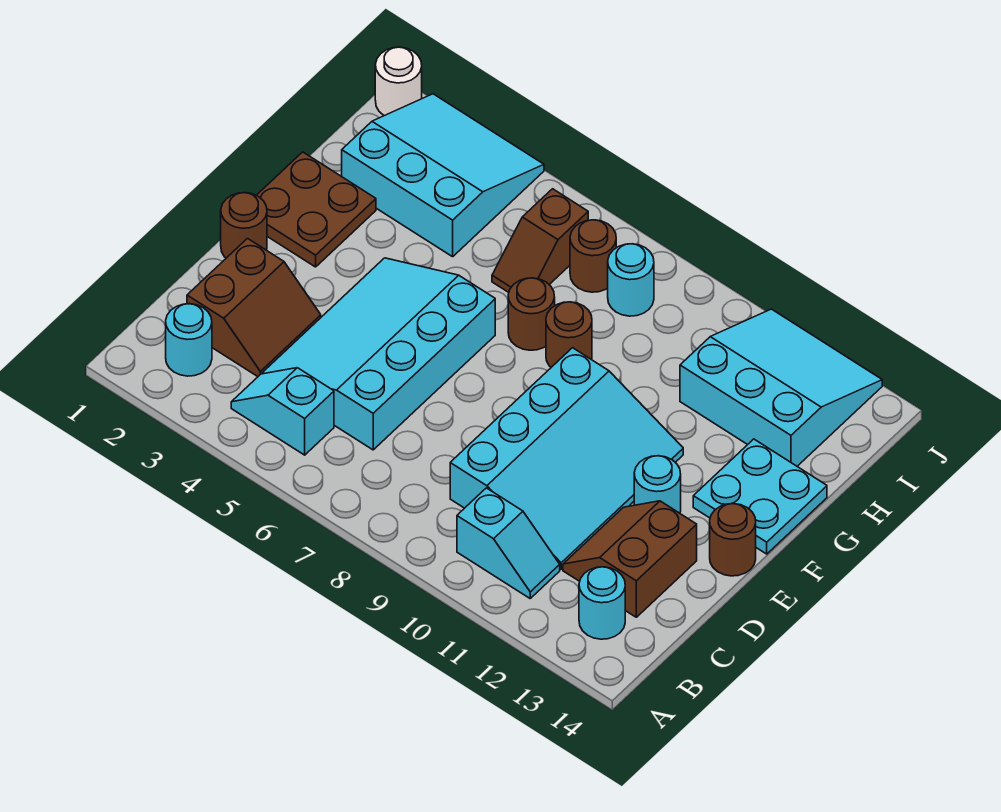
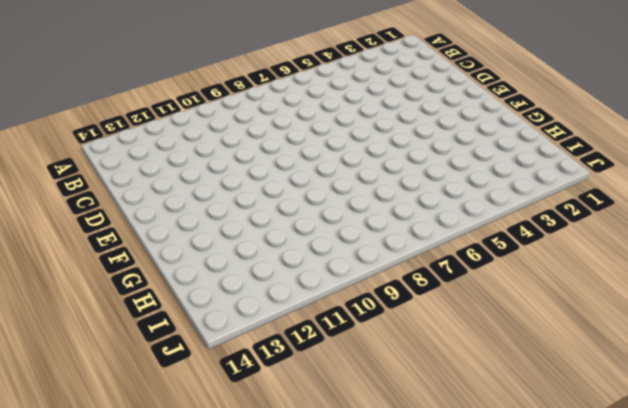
none -> cyan 1x1 round brick [166,304,212,376]
none -> cyan 1x2 slope [231,368,334,455]
none -> cyan 1x2 slope [457,488,560,598]

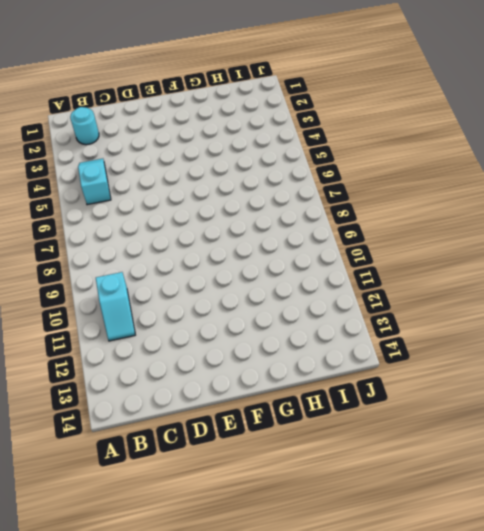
none -> cyan 1x1 round brick [579,567,625,639]
none -> brown 2x2 slope [187,239,321,377]
none -> cyan 3x4 slope [262,258,495,450]

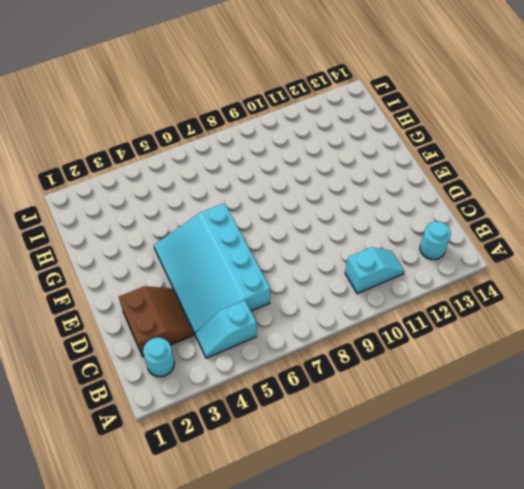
none -> cyan 3x4 slope [450,348,683,569]
none -> brown 2x2 slope [563,501,697,617]
none -> brown 1x1 round brick [221,193,267,258]

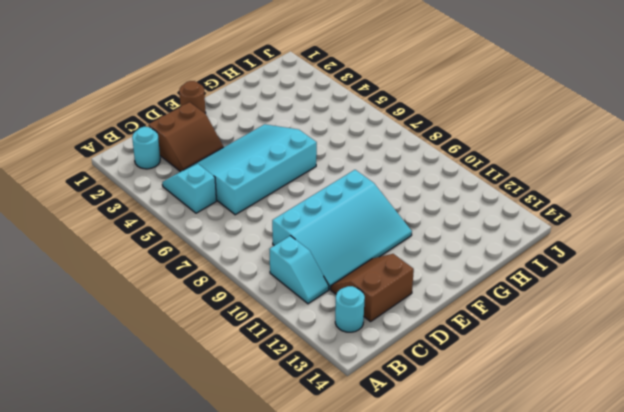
none -> cyan 1x1 round brick [634,456,681,513]
none -> brown 1x1 round brick [710,504,756,576]
none -> brown 2x2 plate [256,152,376,267]

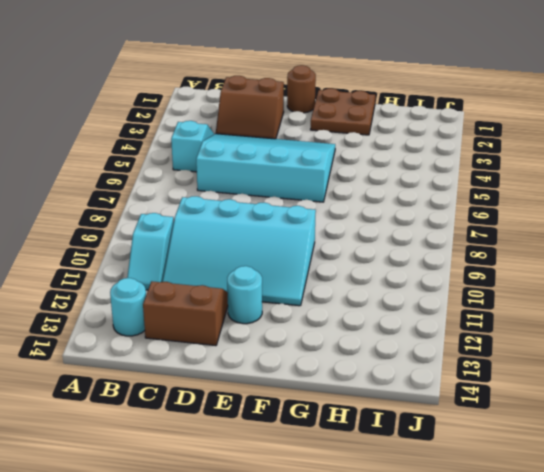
none -> cyan 1x1 round brick [166,304,212,376]
none -> brown 1x1 round brick [710,504,756,576]
none -> cyan 2x2 plate [693,439,827,554]

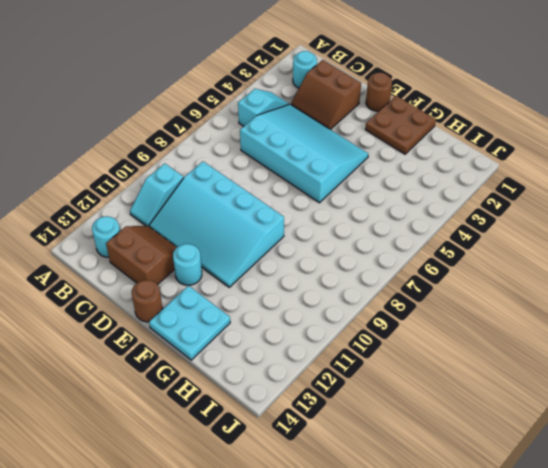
none -> brown 1x1 round brick [508,278,555,350]
none -> brown 1x1 round brick [546,302,592,367]
none -> cyan 3x3 slope [342,94,544,257]

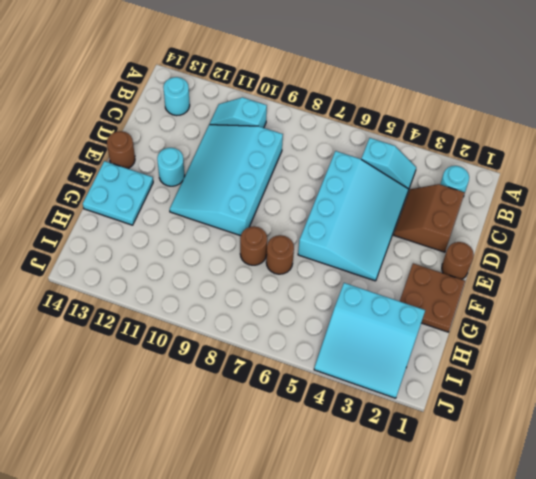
none -> brown 2x2 slope [563,501,697,617]
none -> brown 1x2 slope [492,189,588,292]
none -> cyan 3x3 slope [680,309,882,466]

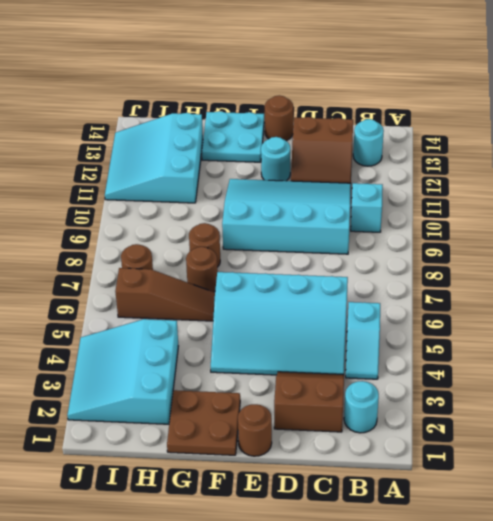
brown 1x3 slope [115,268,215,321] -> brown 1x2 slope [492,189,588,292]
none -> cyan 1x1 round brick [608,244,654,316]
none -> white 1x1 round brick [375,47,422,116]

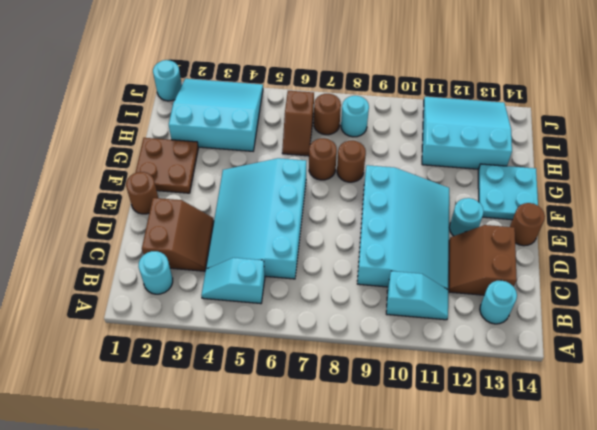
cyan 1x1 round brick [153,60,182,101] -> white 1x1 round brick [375,47,422,116]

